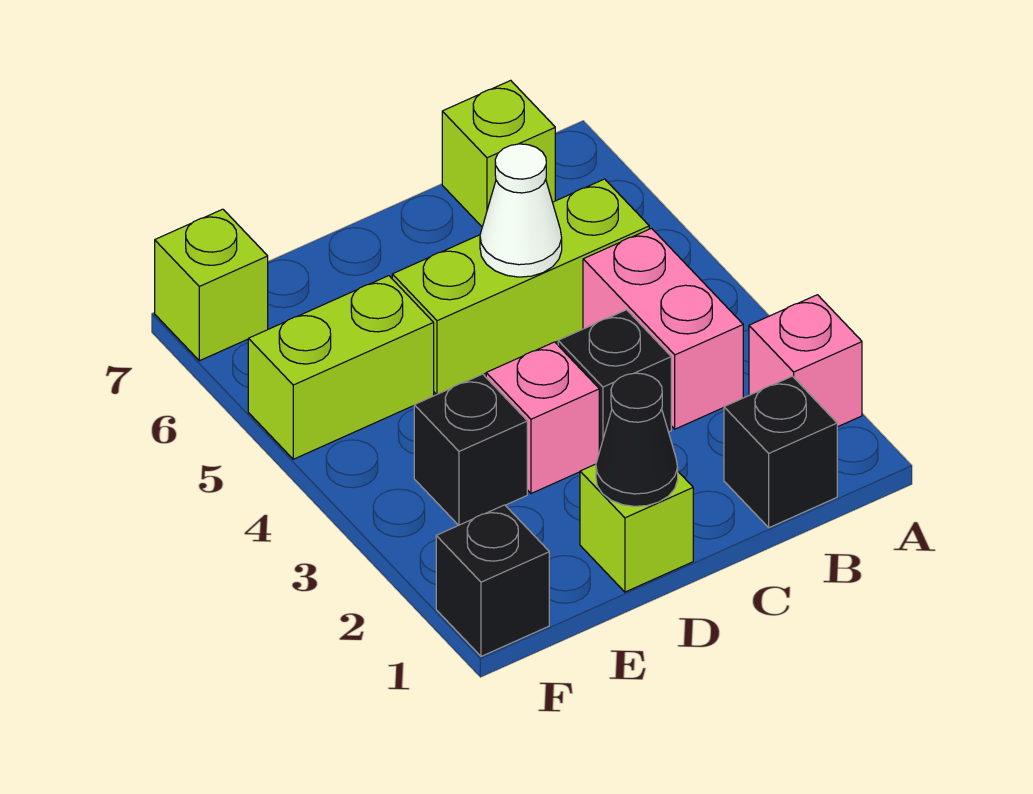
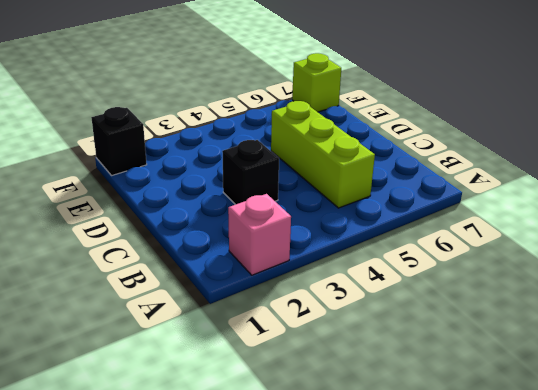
none -> black 1x1 brick [724,376,837,528]
none -> pink 1x2 brick [583,228,743,429]
none -> lime 1x1 brick [442,80,555,227]

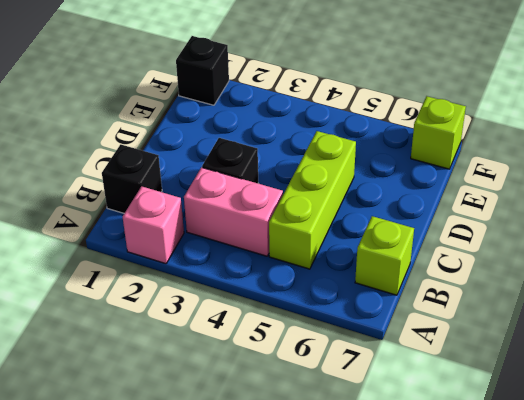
none -> lime 1x1 brick [580,464,693,592]
none -> pink 1x1 brick [486,342,599,493]
none -> black 1x1 brick [414,374,527,525]

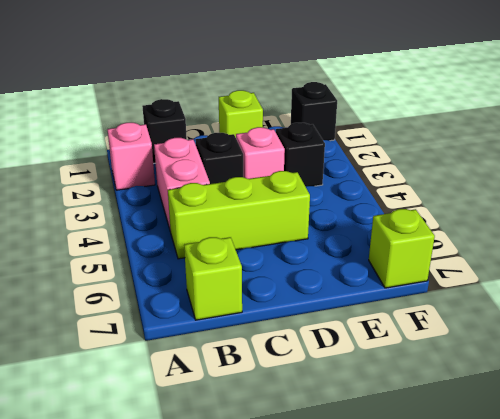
none -> lime 1x2 brick [248,276,434,459]
none -> white 1x1 cone [480,144,562,277]
none -> black 1x1 cone [596,373,678,506]

